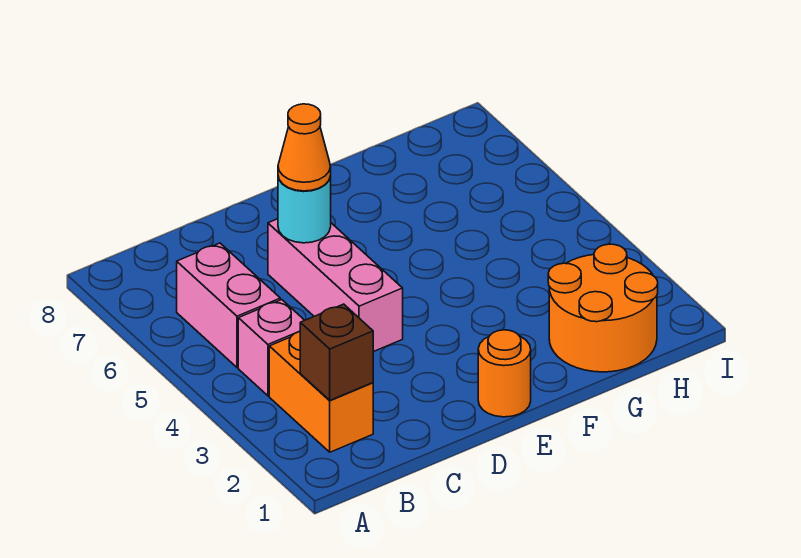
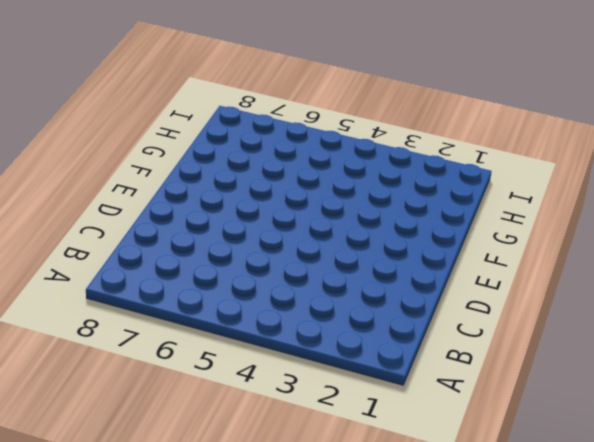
none -> orange 1x2 brick [269,332,373,452]
none -> pink 1x1 brick [238,300,305,396]

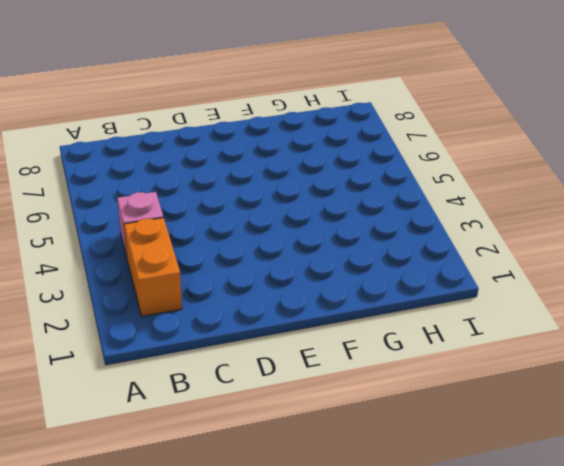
none -> pink 1x2 brick [177,243,280,368]
none -> pink 1x3 brick [268,219,403,352]

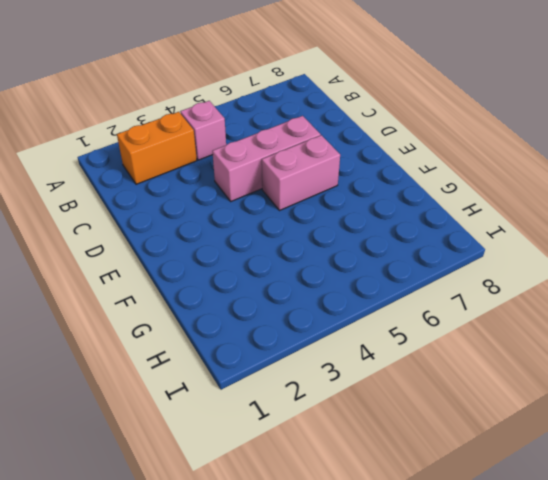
pink 1x2 brick [262,135,340,211] -> pink 1x2 brick moved to [177,243,280,368]
none -> orange 1x1 round brick [478,330,531,417]
none -> orange 2x2 round brick [548,244,658,372]

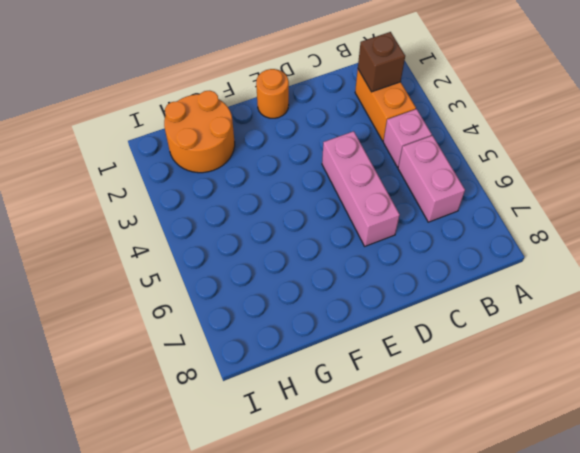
none -> cyan 1x1 round brick [278,176,331,243]
none -> orange 1x1 cone [278,104,331,191]

